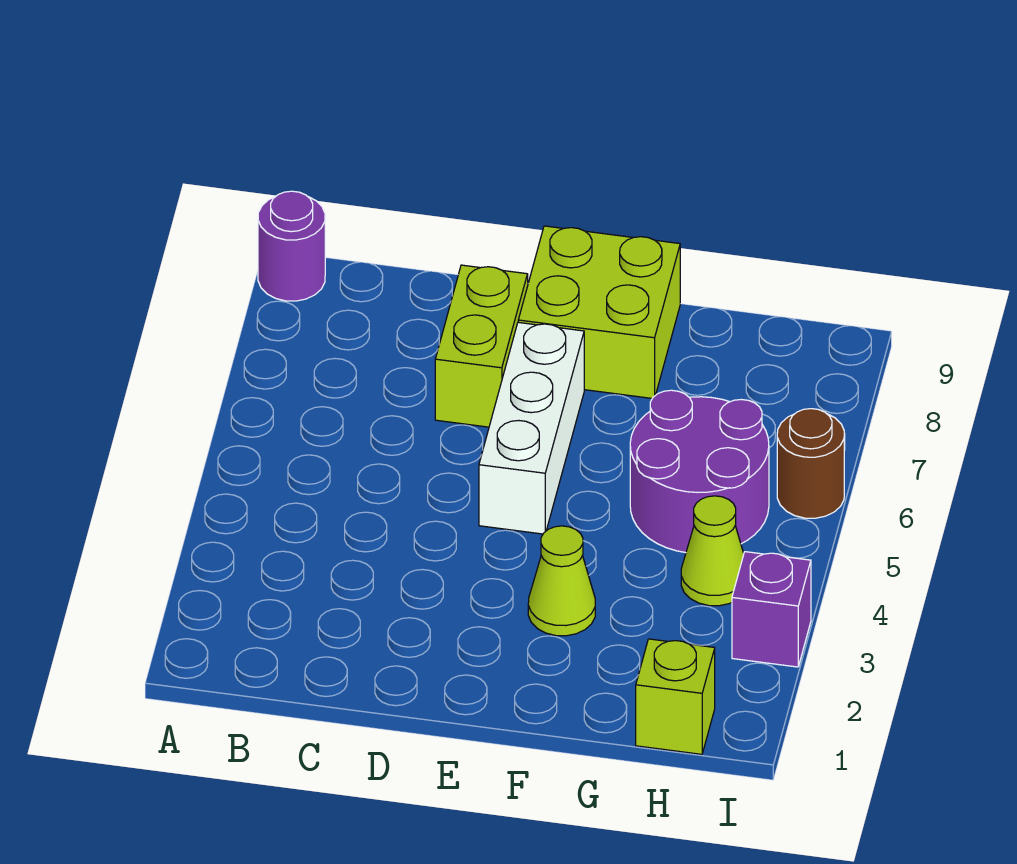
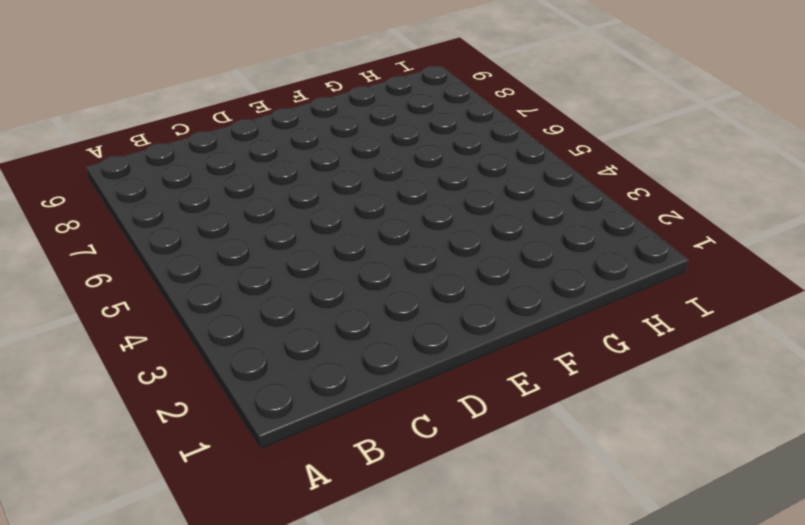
none -> purple 1x1 round brick [258,191,325,301]
none -> lime 1x2 brick [435,265,528,427]

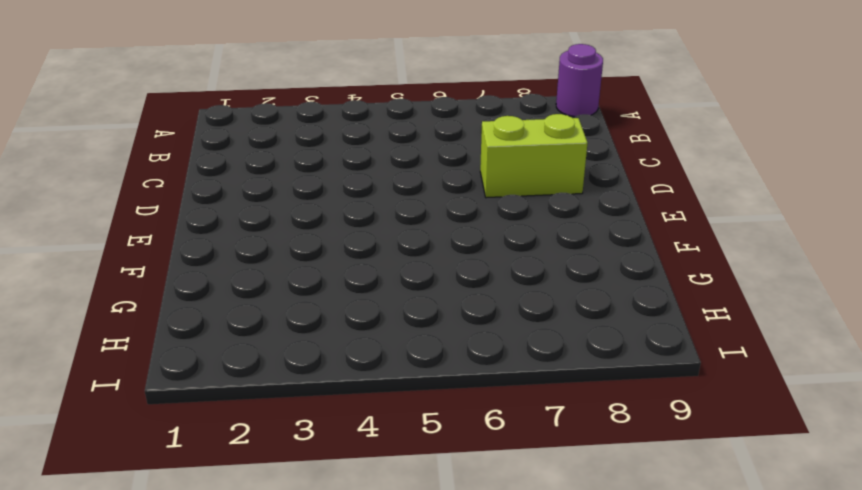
none -> white 1x3 brick [479,322,584,534]
none -> lime 2x2 brick [518,226,680,398]

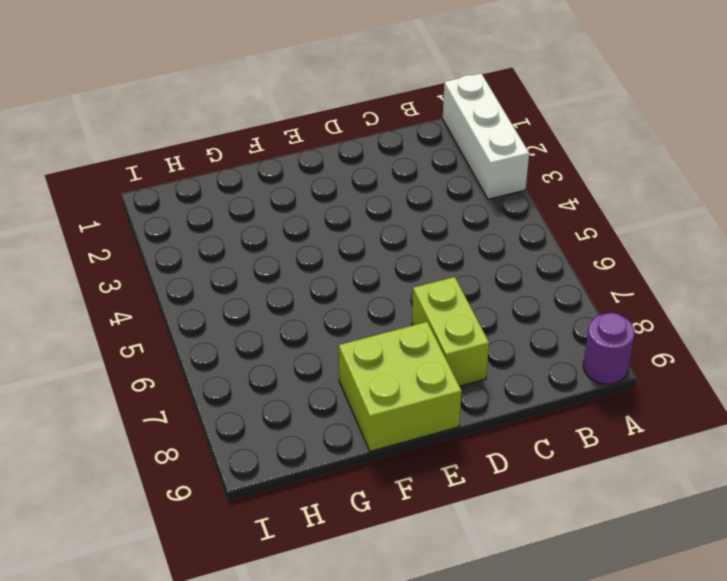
white 1x3 brick [443,73,529,199] -> white 1x3 brick moved to [479,322,584,534]
none -> lime 1x1 cone [528,526,595,636]
none -> purple 2x2 round brick [630,390,769,553]

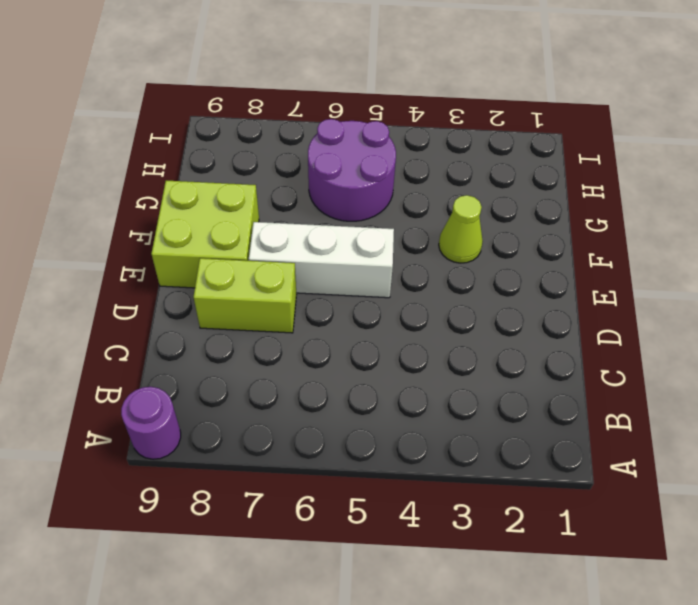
none -> lime 1x1 brick [636,639,715,754]
none -> lime 1x1 cone [681,496,744,606]

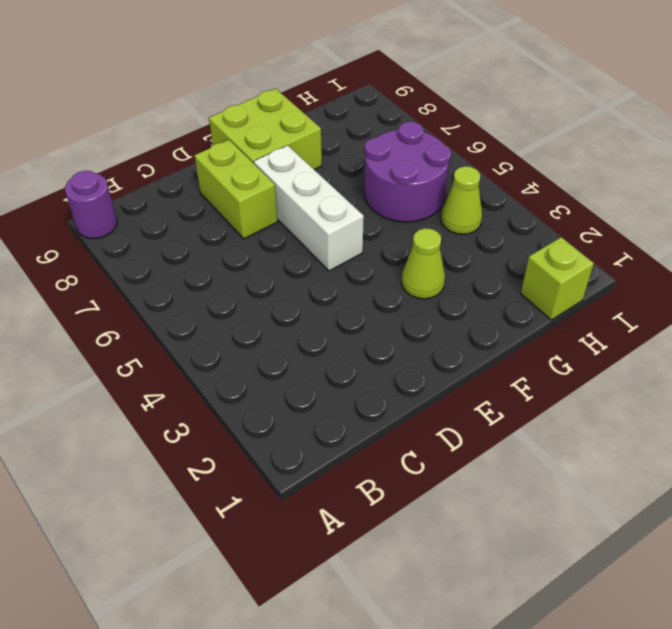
none -> purple 1x1 brick [732,552,811,667]
none -> brown 1x1 round brick [777,409,844,518]

